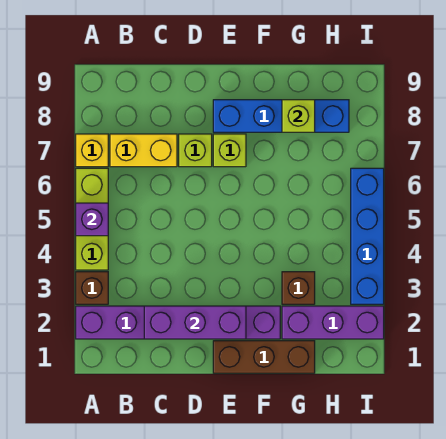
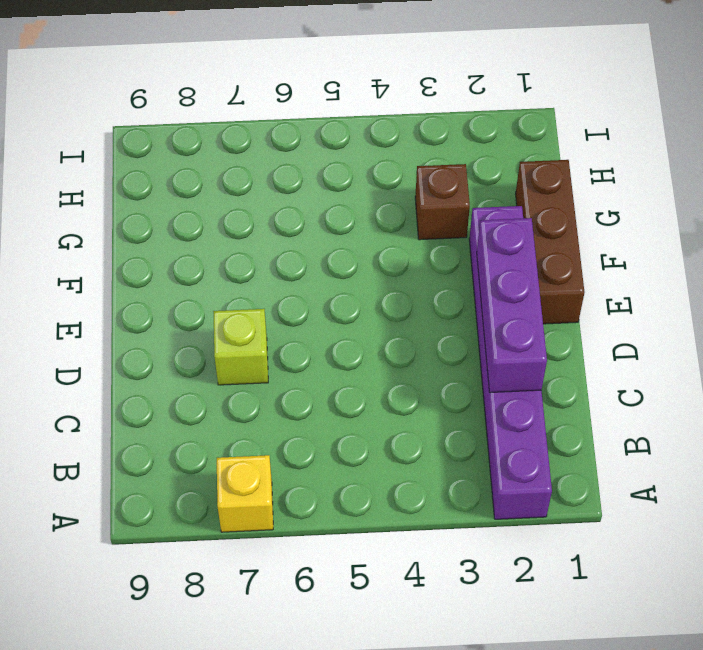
none -> brown 1x1 brick [76,272,108,304]
none -> lime 1x3 brick [76,168,108,270]
none -> yellow 1x2 brick [110,134,177,167]

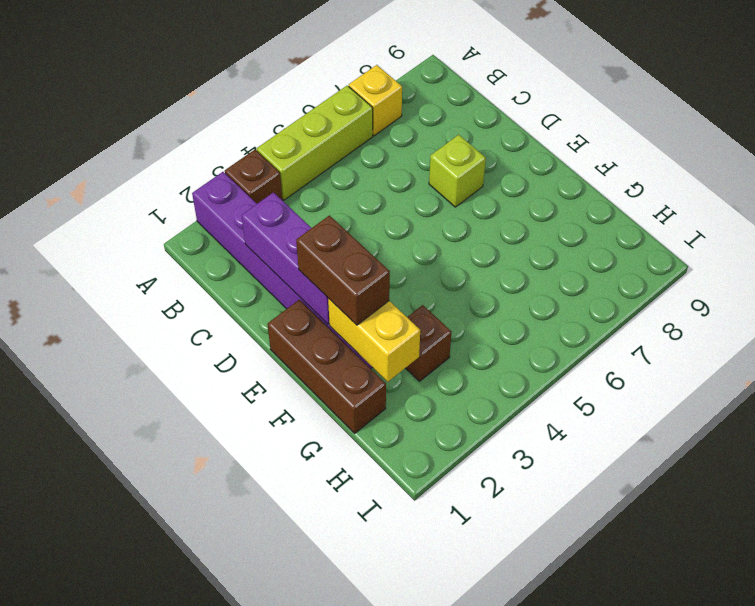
brown 1x2 brick [296,215,390,325] -> none
yellow 1x2 brick [328,298,420,382] -> yellow 1x2 brick moved to [110,134,177,167]
none -> lime 1x1 brick [213,134,246,167]
none -> blue 1x4 brick [213,100,349,132]
none -> purple 1x3 brick [282,306,384,339]

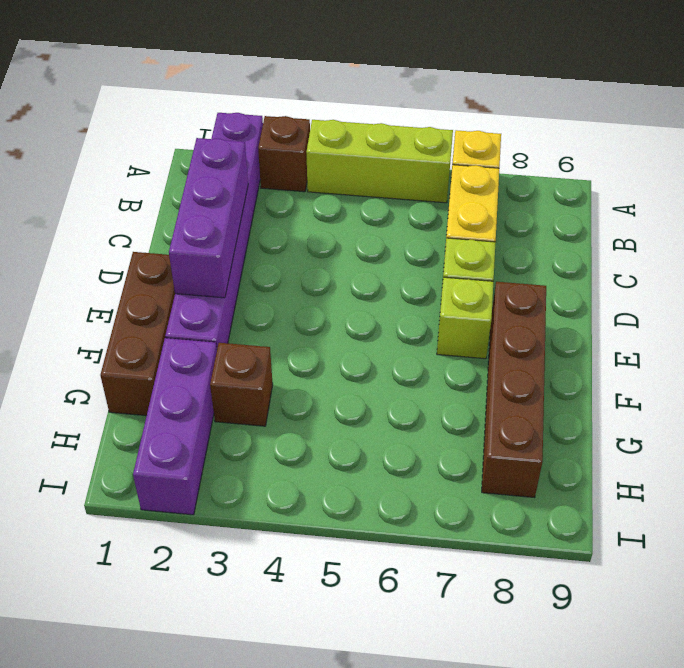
brown 1x4 brick [482,282,546,498] -> blue 1x4 brick [213,100,349,132]
none -> blue 1x4 brick [351,168,384,304]
none -> purple 1x1 brick [76,203,108,236]
none -> lime 1x1 brick [282,100,315,132]

